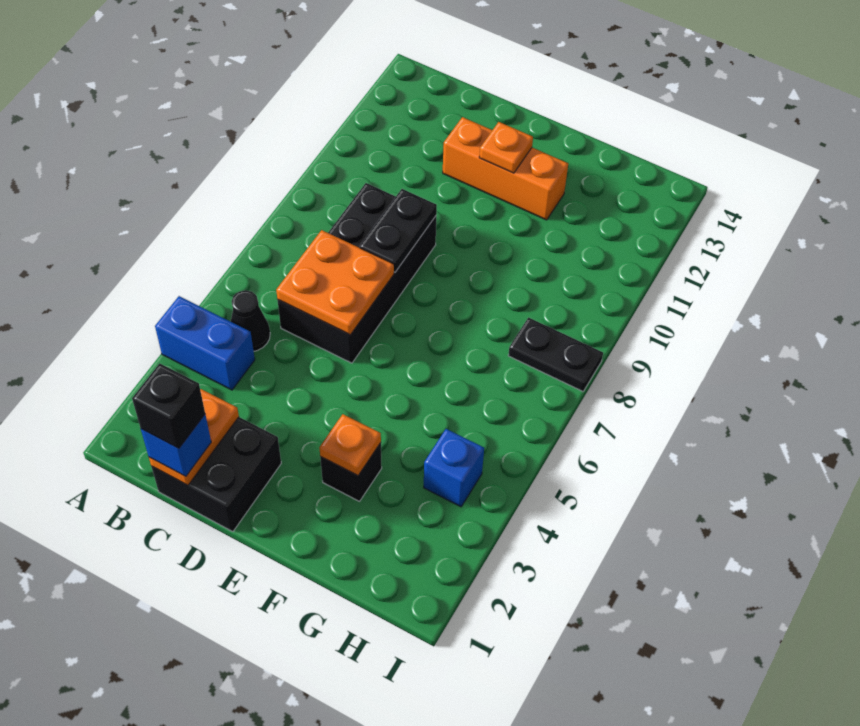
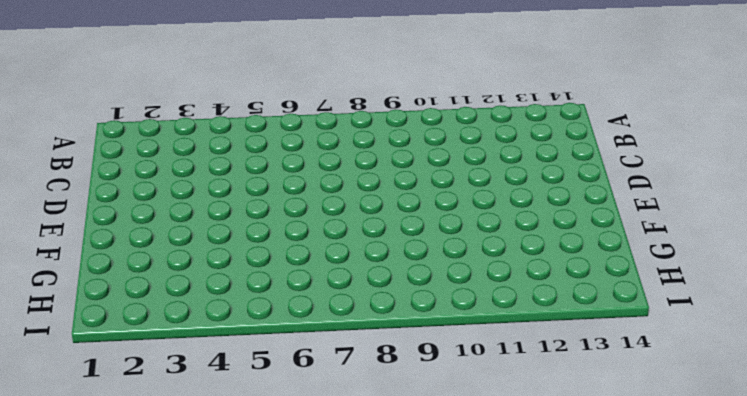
none -> blue 1x2 brick [155,296,255,390]
none -> black 1x1 cone [231,290,270,351]
none -> black 2x2 brick [151,417,281,532]

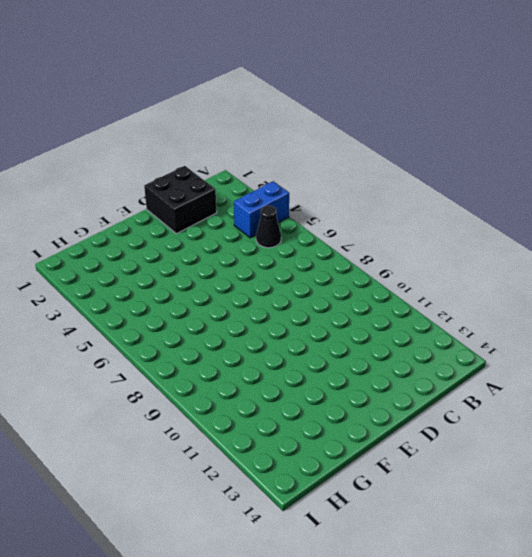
none -> black 2x4 brick [278,183,436,363]
none -> orange 1x3 brick [443,117,568,220]
none -> black 1x1 brick [320,443,382,501]

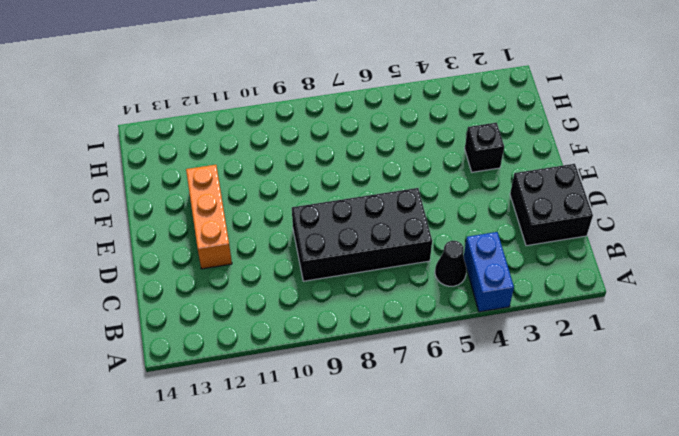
none -> blue 1x1 brick [424,429,484,507]
none -> black 1x2 plate [508,318,603,391]
none -> orange 1x2 plate [149,389,239,485]

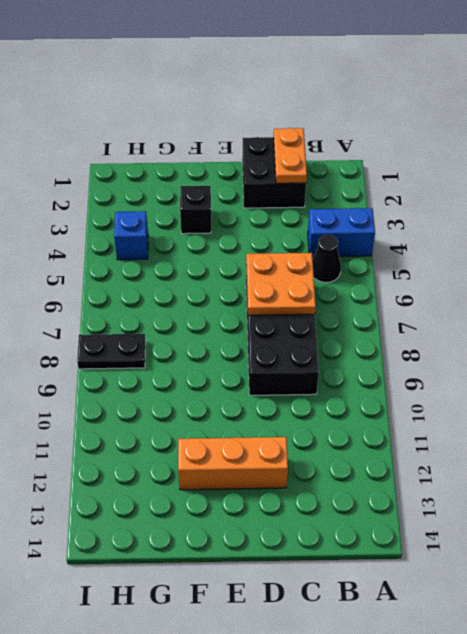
none -> black 1x2 plate [360,189,437,272]
none -> orange 1x1 plate [479,122,533,173]
none -> orange 1x1 plate [320,414,381,476]

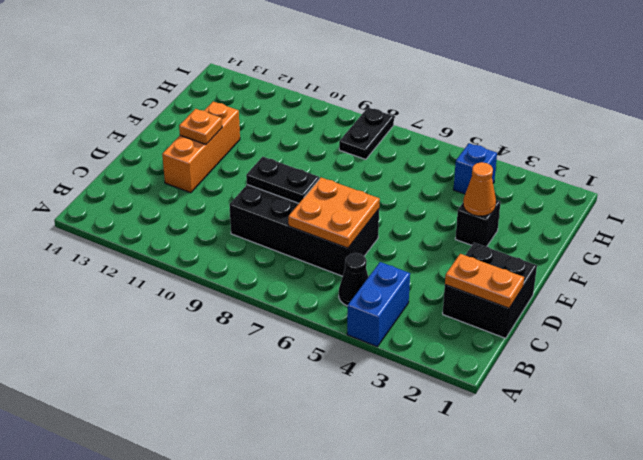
orange 1x1 cone [463,162,496,216] -> orange 1x1 plate [320,414,381,476]
none -> blue 1x1 brick [141,414,211,476]
none -> black 1x1 brick [132,363,205,448]

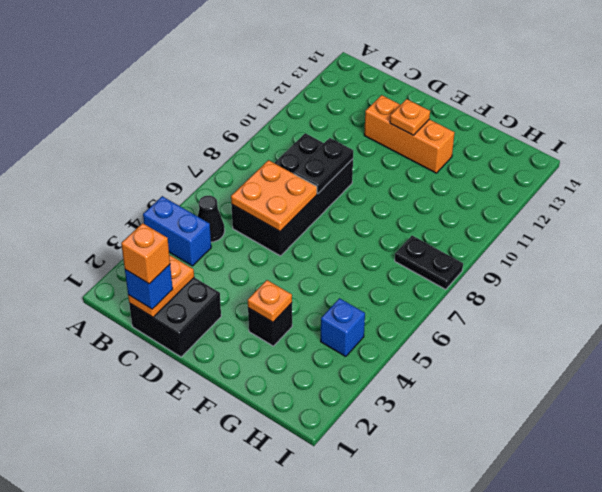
orange 1x1 brick [121,223,170,284] -> black 1x1 brick [132,363,205,448]

